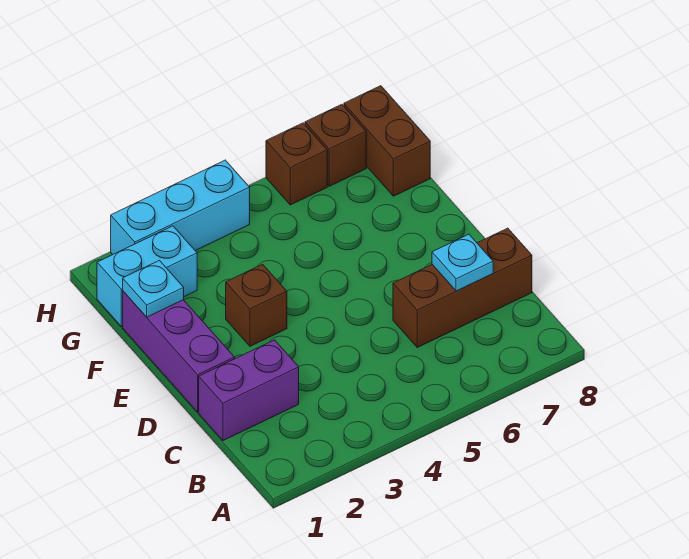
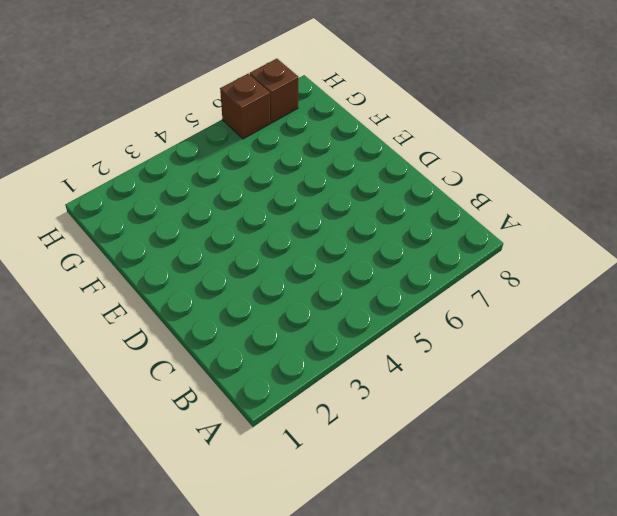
none -> purple 1x2 brick [199,340,299,441]
none -> brown 1x3 brick [393,228,532,347]

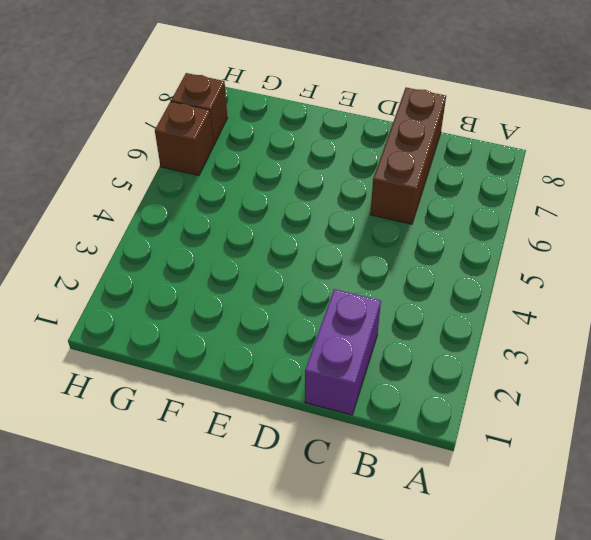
none -> purple 1x3 brick [123,291,235,412]
none -> brown 1x1 brick [226,264,287,346]

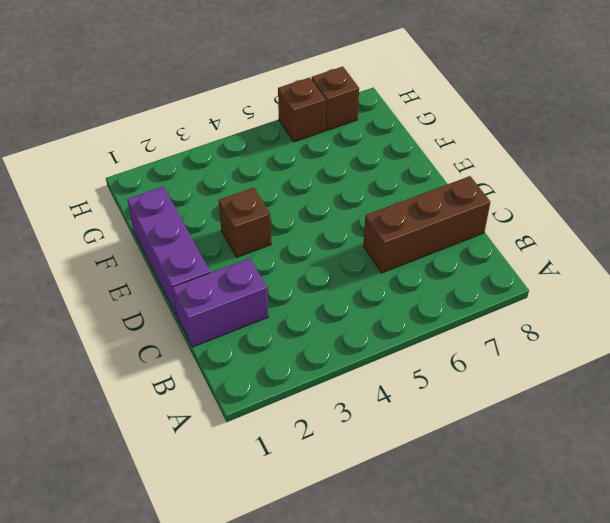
none -> cyan 1x2 brick [97,226,197,327]
none -> brown 1x2 brick [344,86,430,196]

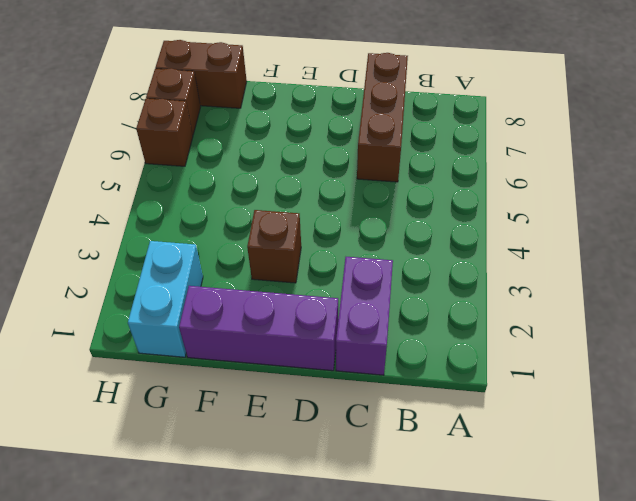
none -> cyan 1x3 brick [111,160,250,255]
none -> cyan 1x1 plate [432,234,493,291]

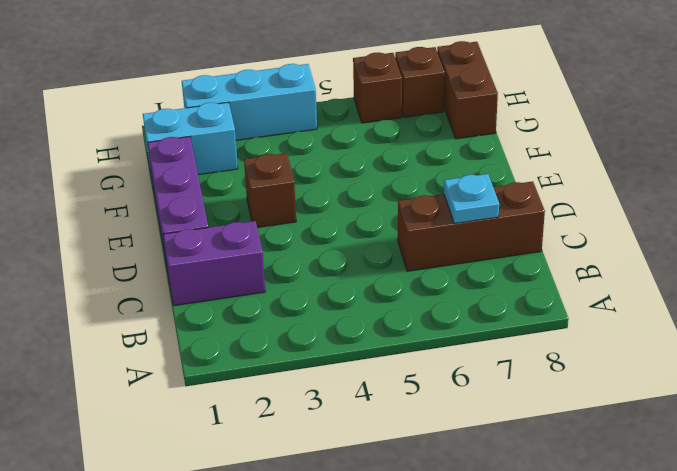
none -> cyan 1x1 plate [123,260,184,317]

